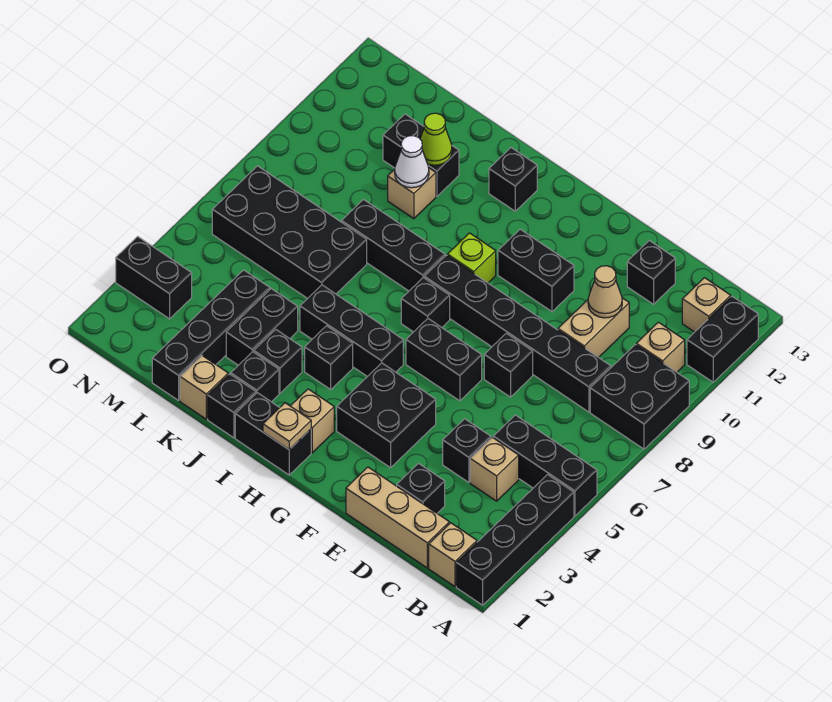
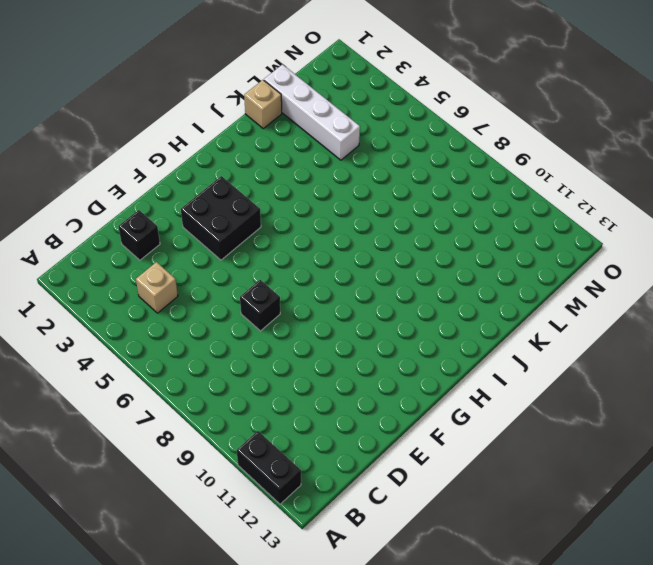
white 1x4 brick [264,65,360,160] -> black 1x4 brick [152,270,270,401]
none -> black 1x4 brick [456,475,574,605]
none -> black 1x3 brick [493,415,597,516]
none -> black 2x2 brick [590,345,689,449]
none -> tan 1x1 brick [429,523,477,586]

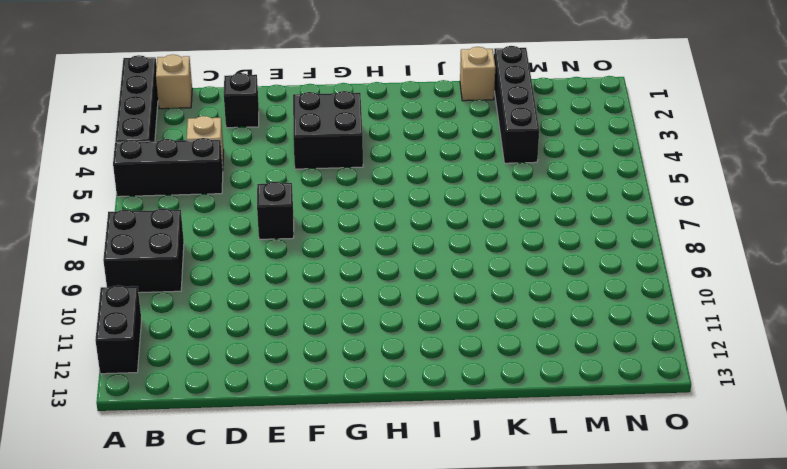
none -> tan 1x1 brick [636,322,685,372]
none -> tan 1x1 brick [682,278,731,332]
none -> tan 1x3 brick [346,467,449,568]
none -> black 1x6 brick [424,255,611,412]

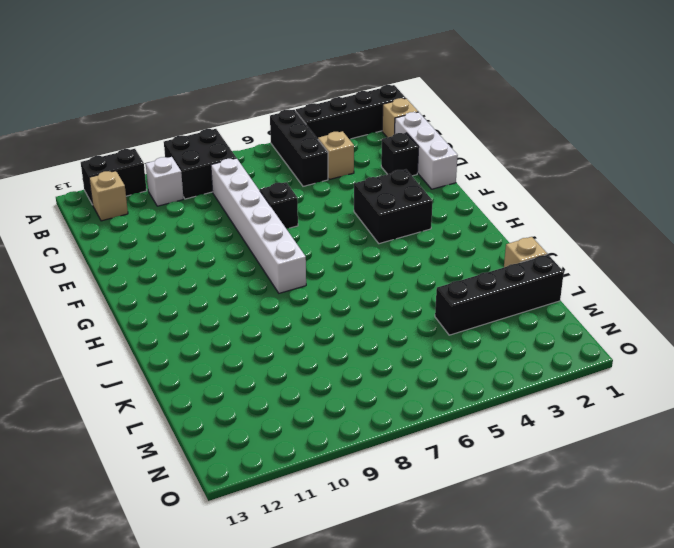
white 1x1 brick [146,157,184,206] -> tan 1x1 brick [636,322,685,372]
white 1x3 brick [395,112,458,189] -> tan 1x3 brick [346,467,449,568]
white 1x6 brick [211,158,306,293] -> black 1x6 brick [424,255,611,412]
none -> black 1x1 brick [443,419,491,482]
none -> tan 1x2 brick [558,298,629,357]
none -> black 1x1 brick [627,241,675,304]
none -> black 1x2 brick [406,319,482,401]

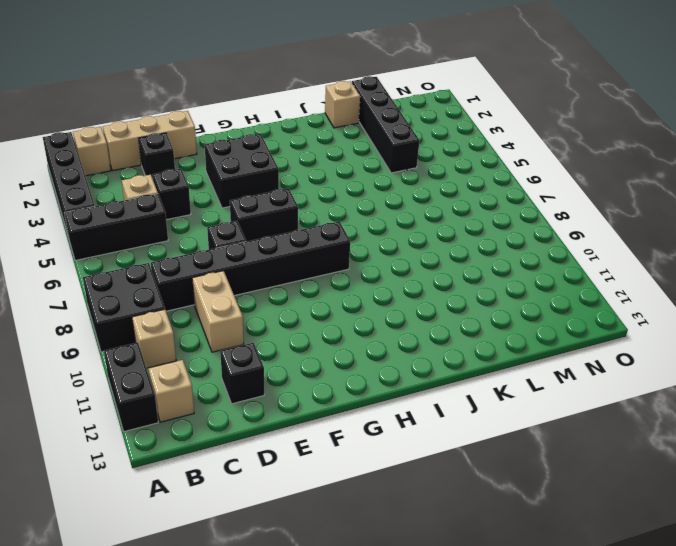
none -> black 1x2 brick [498,229,574,312]
none -> black 1x2 brick [235,393,311,475]
none -> tan 1x1 brick [291,389,334,453]
none -> black 1x3 brick [300,285,403,377]

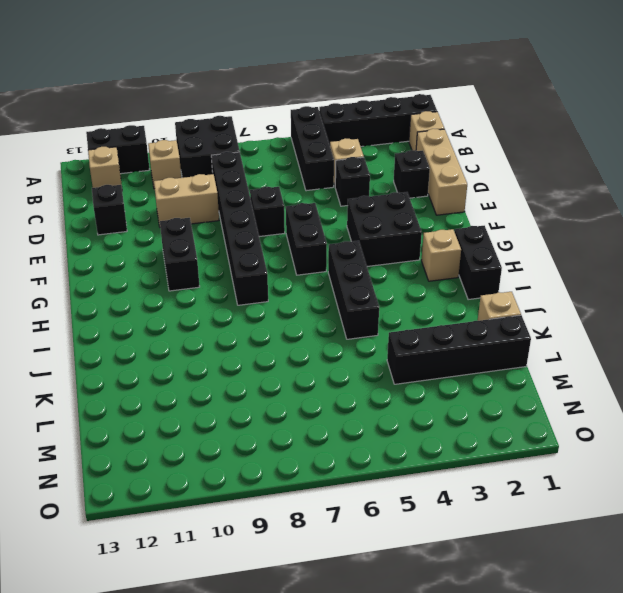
none -> black 1x1 brick [401,278,450,332]
none -> lime 1x1 brick [447,233,496,283]
none -> black 1x1 brick [305,326,353,389]
none -> black 1x3 brick [342,200,445,291]

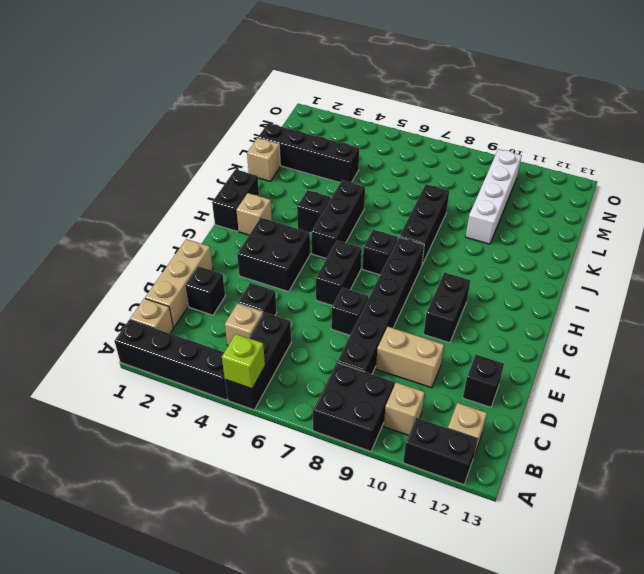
lime 1x1 brick [222,334,265,389] -> lime 1x1 brick moved to [447,233,496,283]
white 1x4 brick [466,149,522,244] -> tan 1x1 brick [388,168,436,219]
none -> black 1x1 brick [489,148,537,211]
none -> black 1x1 brick [208,374,256,438]
none -> black 1x1 brick [231,352,279,402]
none -> black 1x1 brick [254,330,302,393]

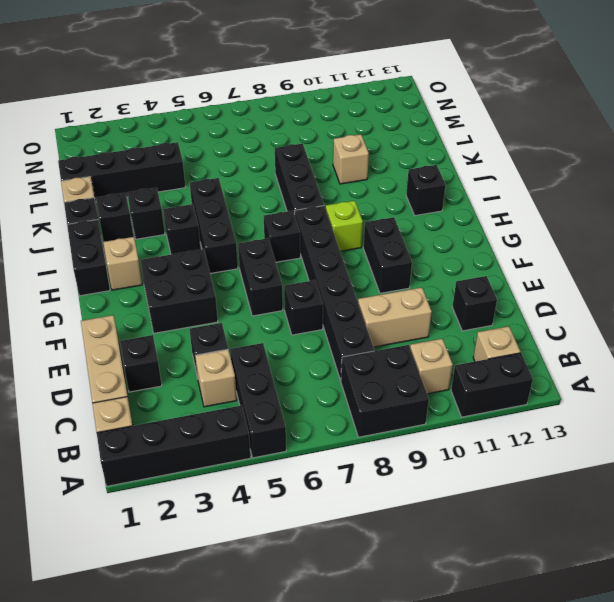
none -> black 1x2 brick [226,289,298,365]
none -> black 2x4 brick [212,166,367,299]
none -> black 1x2 brick [383,114,459,196]
none -> black 1x2 brick [116,236,192,319]

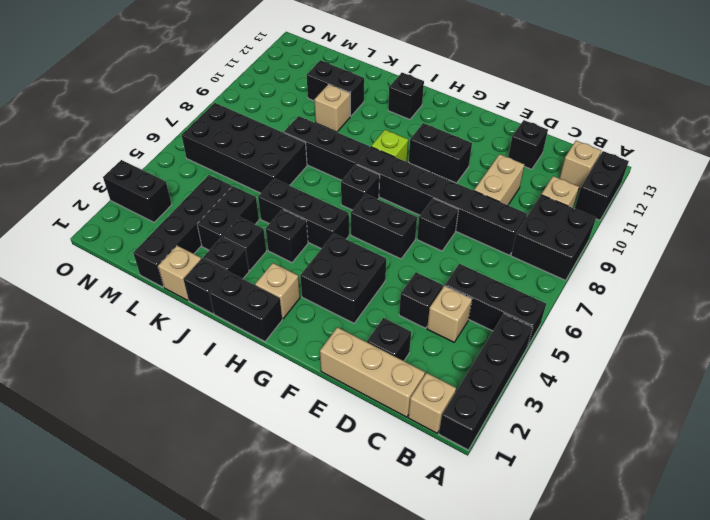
none -> tan 1x1 cone [588,266,622,318]
none -> tan 1x1 plate [263,403,311,450]
none -> white 1x1 cone [395,136,429,188]
none -> lime 1x1 cone [420,113,452,165]

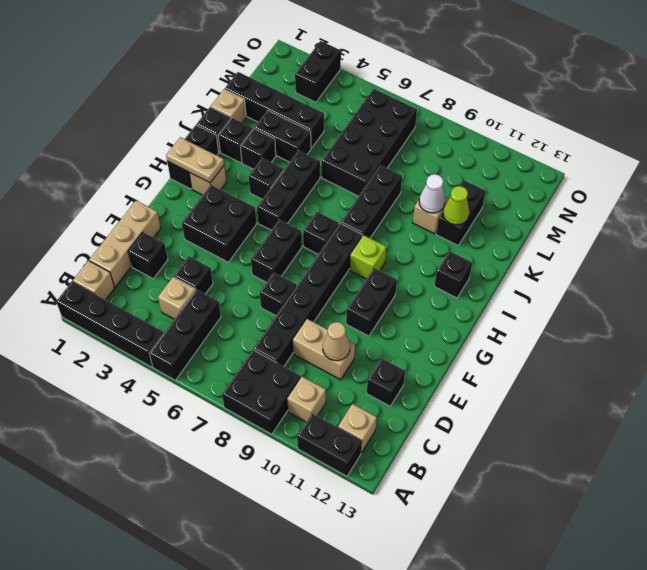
tan 1x2 plate [166,137,224,183] -> tan 1x1 plate [263,403,311,450]

